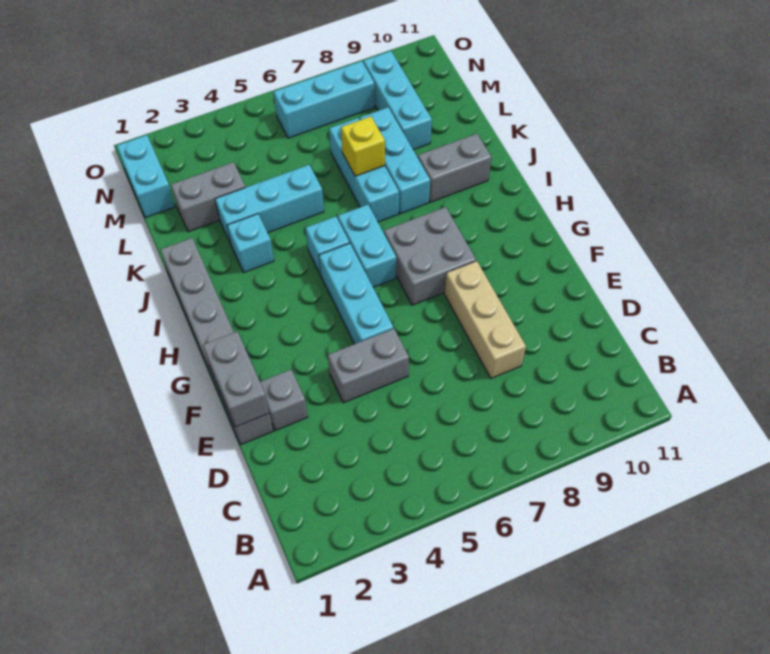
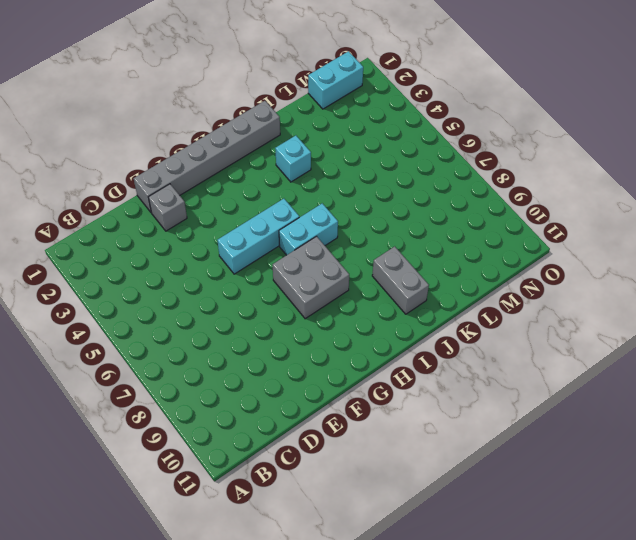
none -> tan 1x3 brick [444,261,526,378]
none -> grey 1x2 brick [328,329,409,403]
none -> cyan 1x1 brick [306,216,349,275]

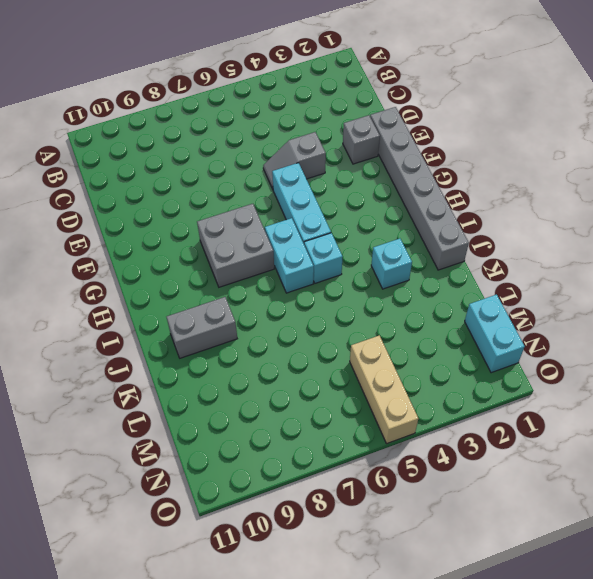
grey 1x2 slope [263,132,326,189] -> grey 1x2 brick [328,329,409,403]
tan 1x3 brick [350,335,418,443] -> tan 1x3 brick moved to [444,261,526,378]
none -> cyan 1x3 brick [329,118,399,222]
none -> cyan 1x3 brick [360,107,430,214]
none -> cyan 1x3 brick [215,165,324,246]

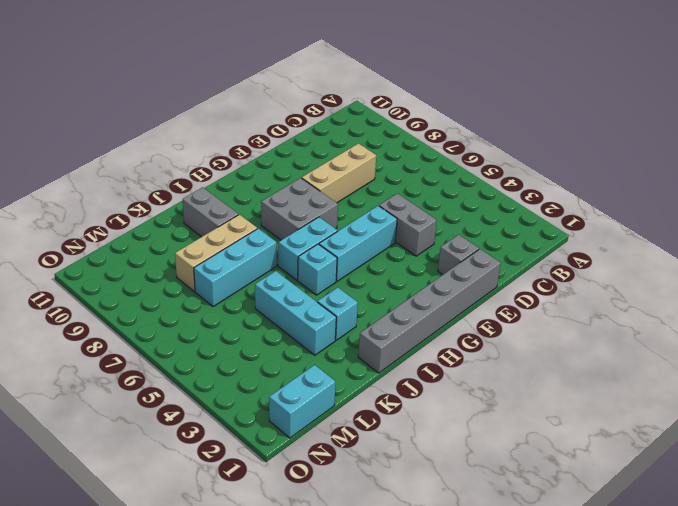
tan 1x3 brick [175,215,257,291] -> cyan 1x3 brick [360,107,430,214]
none -> grey 1x2 brick [171,162,245,232]
none -> cyan 1x3 brick [363,51,432,150]
none -> cyan 1x3 brick [274,61,375,138]

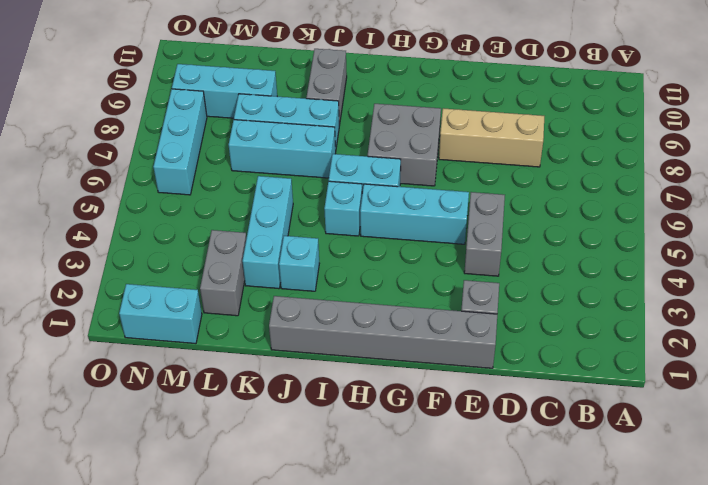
none -> grey 1x2 brick [203,332,269,427]
none -> yellow 1x1 brick [341,117,385,176]

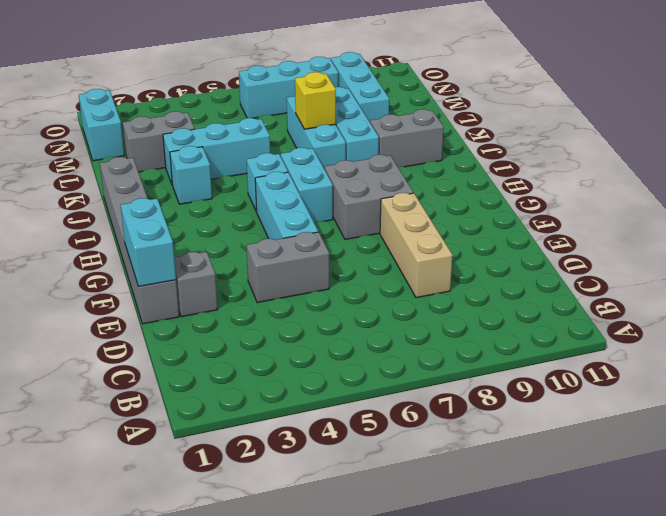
cyan 1x2 brick [121,198,176,287] -> grey 1x2 brick [203,332,269,427]

